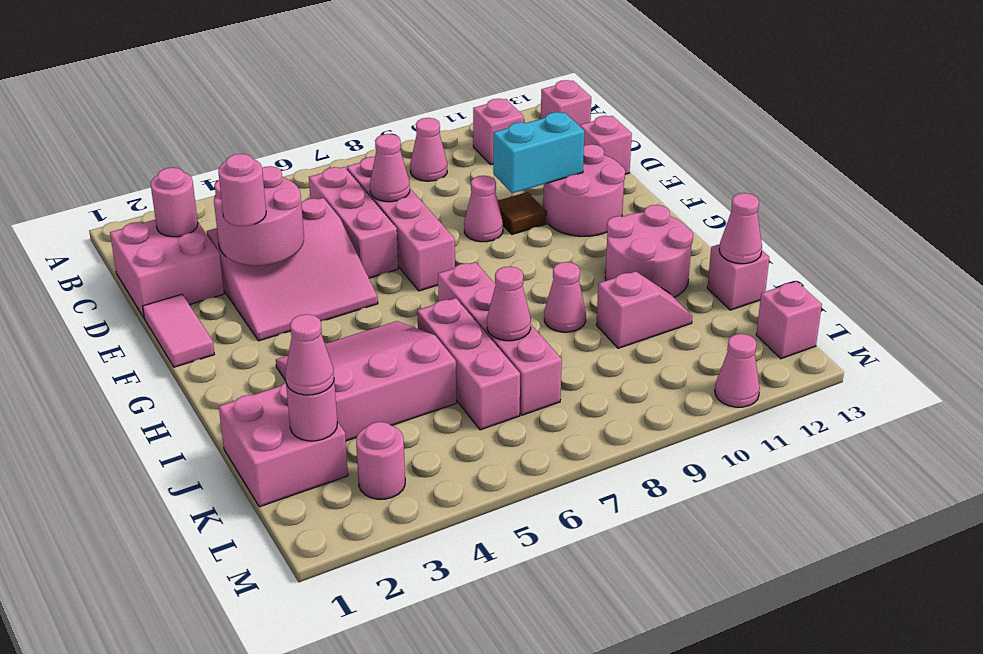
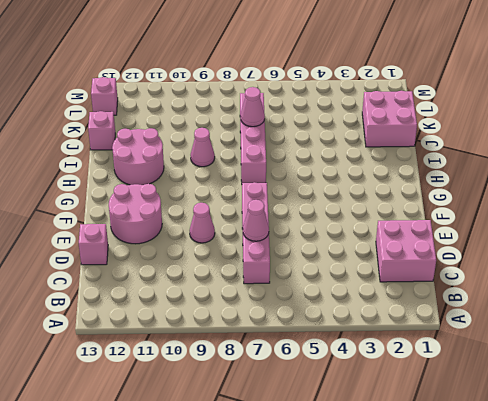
none -> pink 1x1 cone [410,118,447,181]
none -> pink 1x1 brick [473,99,524,165]
none -> pink 1x1 brick [541,80,591,126]
none -> pink 1x3 brick [309,167,398,278]

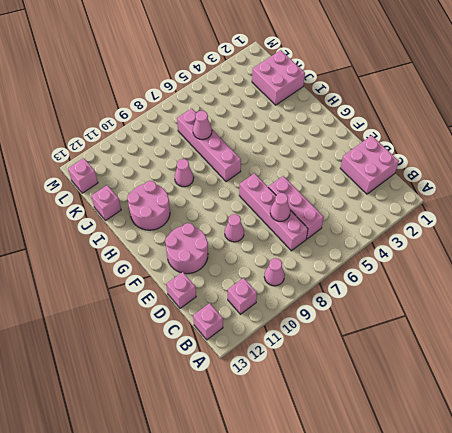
none -> pink 3x3 slope [207,198,378,341]
none -> pink 1x2 tile [143,294,214,367]
none -> brown 1x1 tile [498,192,546,234]
none -> pink 3x3 slope [276,321,456,441]

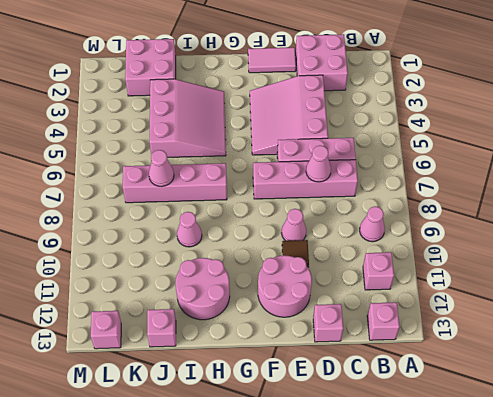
none -> pink 1x3 brick [417,298,520,430]
none -> pink 1x2 slope [596,271,692,348]
none -> pink 1x1 round brick [356,422,405,499]
none -> pink 1x1 cone [715,334,760,407]

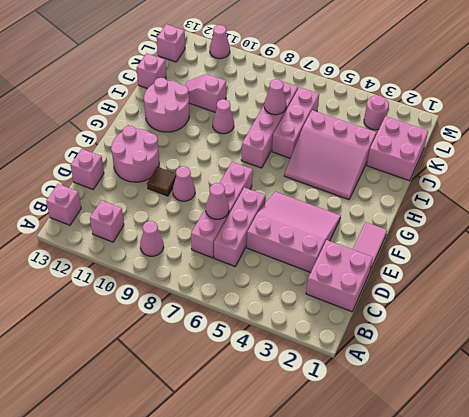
none -> pink 1x1 round brick [151,168,198,237]
none -> pink 2x2 round brick [214,166,304,266]
none -> cyan 1x2 brick [493,112,584,193]
none -> pink 1x1 cone [719,193,762,264]

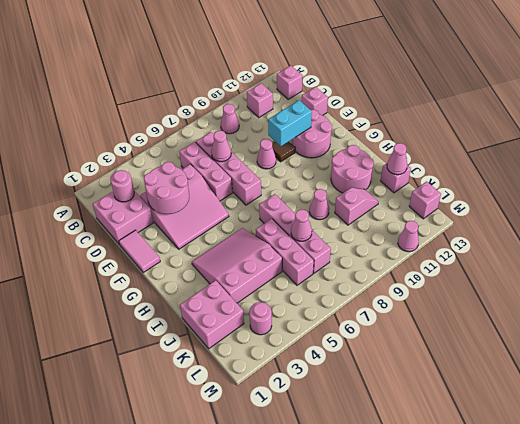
none -> pink 1x1 round brick [286,382,337,441]
none -> pink 1x1 round brick [218,154,266,226]
none -> pink 1x1 cone [285,314,334,395]

